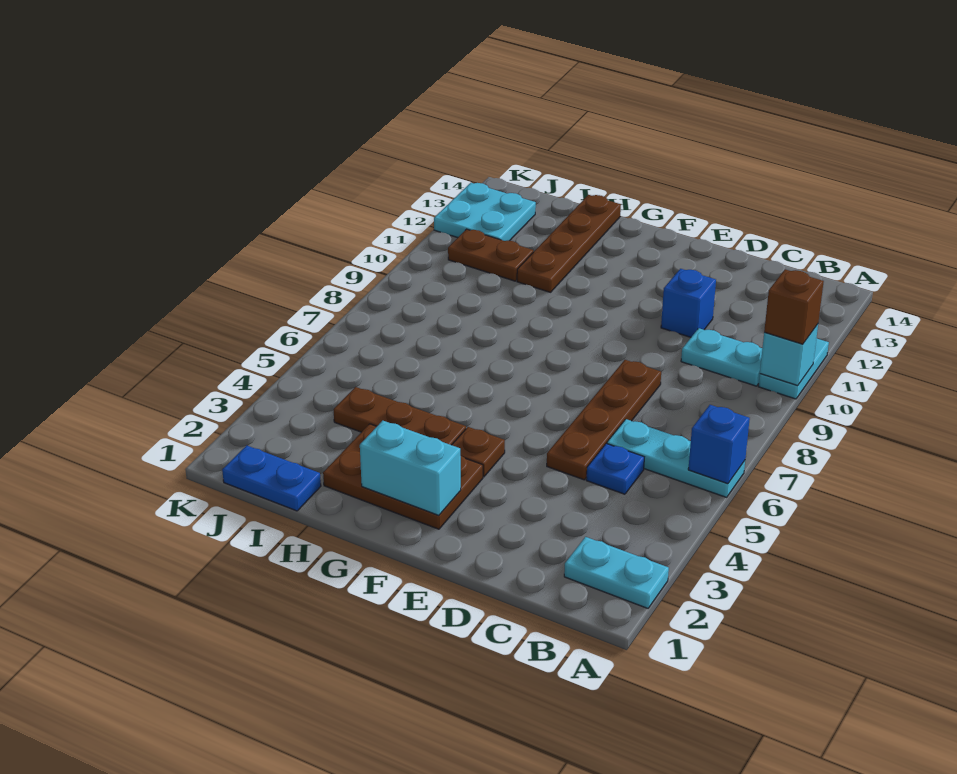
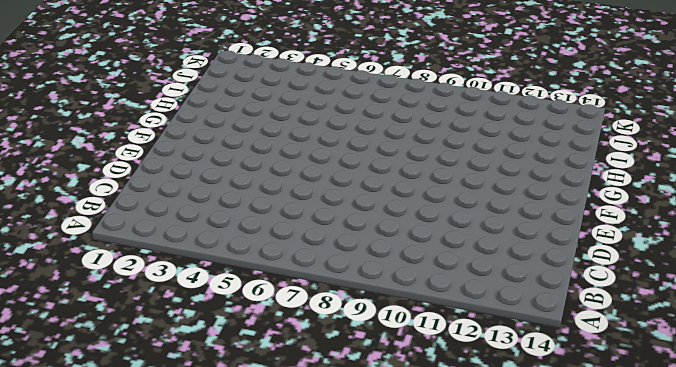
none -> cyan 1x2 plate [564,537,669,608]
none -> cyan 1x3 plate [607,419,745,497]
none -> cyan 1x2 plate [758,338,829,399]

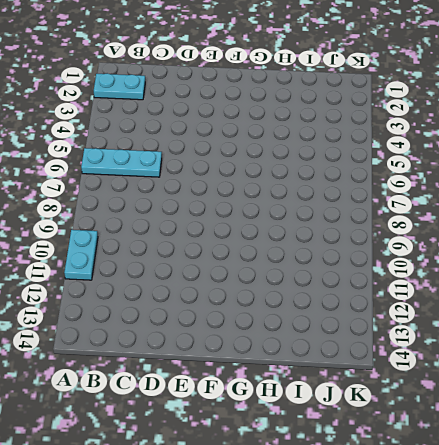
none -> cyan 1x2 plate [681,328,762,386]
none -> blue 1x1 plate [586,444,644,494]
none -> brown 1x4 plate [547,360,661,480]

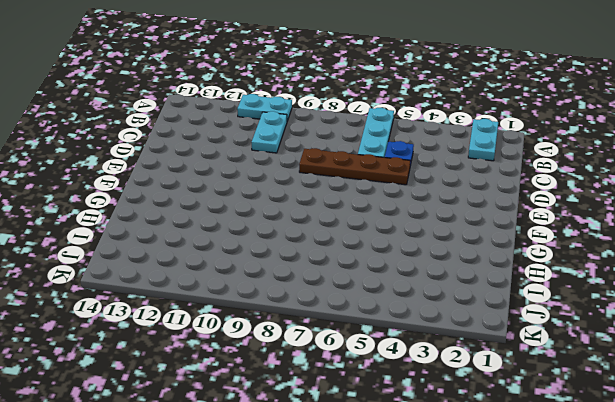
none -> blue 1x1 brick [661,269,716,337]
none -> brown 2x3 plate [323,424,483,529]
none -> brown 1x1 plate [452,427,505,477]

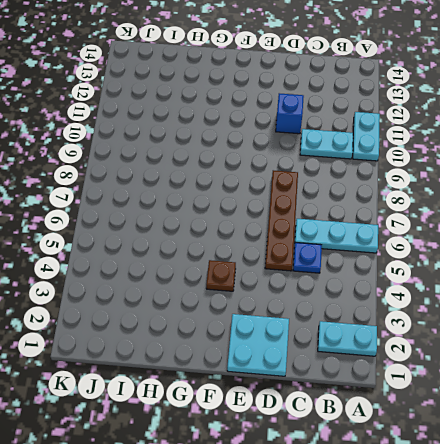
cyan 2x2 plate [227,314,289,376] -> cyan 2x2 plate moved to [434,183,536,241]
none -> brown 2x3 plate [323,424,483,529]
none -> brown 1x3 plate [334,387,466,445]
none -> brown 1x4 plate [517,195,621,292]

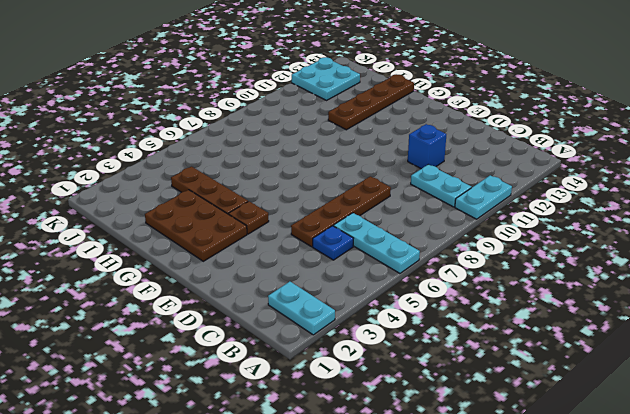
none -> blue 1x2 plate [222,446,321,511]
none -> brown 1x2 plate [448,229,533,281]
none -> blue 1x1 brick [688,405,750,484]

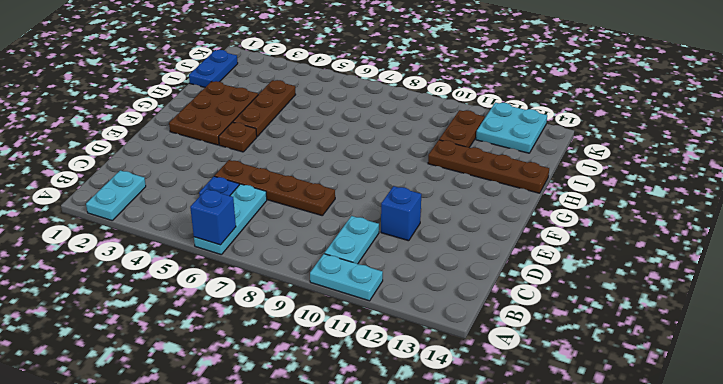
none -> cyan 1x1 brick [760,324,818,386]
none -> cyan 1x2 brick [360,421,461,515]
none -> brown 1x1 brick [764,269,824,344]

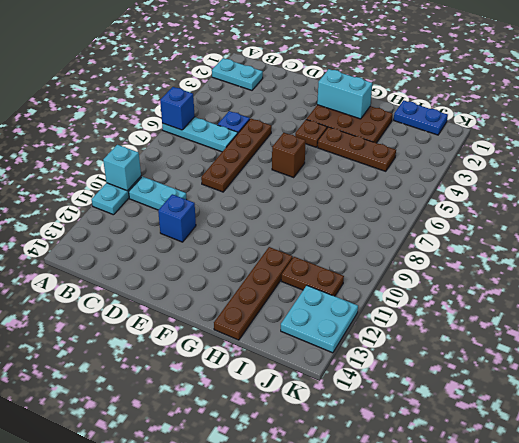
brown 1x1 brick [272,133,306,177] -> brown 1x1 brick moved to [764,269,824,344]

